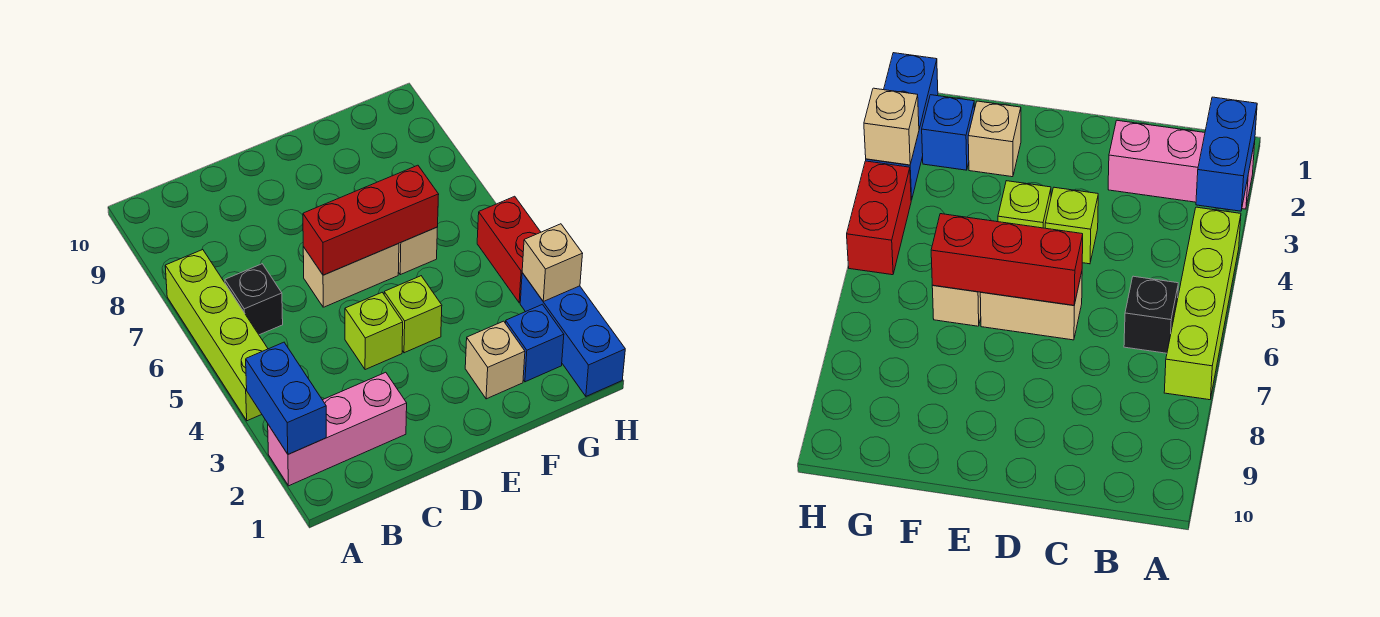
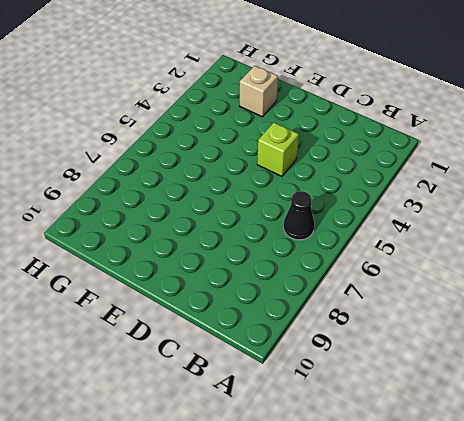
black 1x1 cone [283,191,314,240] -> black 1x1 brick [225,264,283,335]
none -> pink 1x3 brick [268,372,407,486]
none -> lime 1x4 brick [165,250,268,421]
none -> tan 1x2 brick [303,243,399,307]

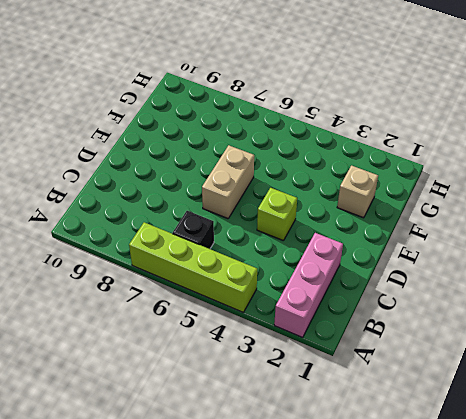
none -> lime 1x1 brick [384,276,442,353]
none -> tan 1x1 brick [399,227,438,275]
none -> blue 1x1 brick [505,304,564,382]

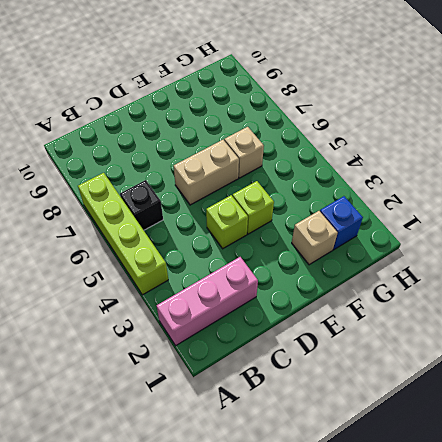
none -> blue 1x3 brick [520,273,625,396]
none -> red 1x2 brick [477,196,541,303]
none -> blue 1x2 brick [246,342,326,454]

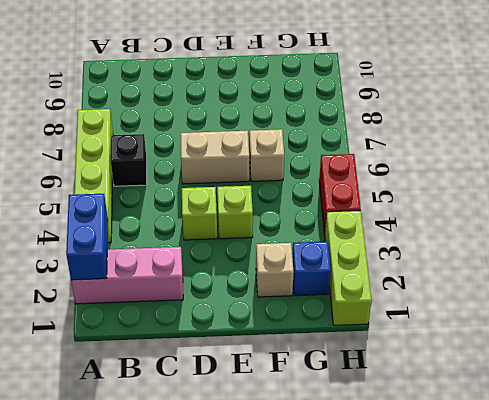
lime 1x3 brick [325,210,372,325] -> blue 1x3 brick [520,273,625,396]
none -> red 1x3 brick [303,165,439,275]
none -> tan 1x1 brick [522,224,583,301]

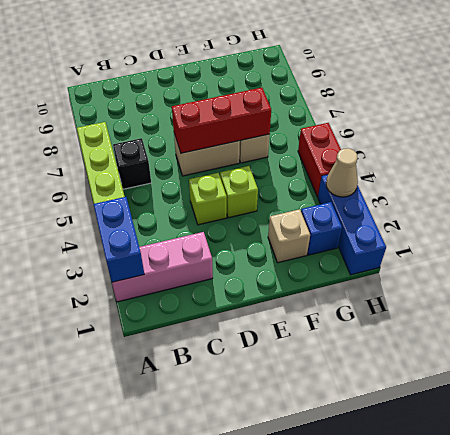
tan 1x1 cone [326,148,358,197] -> tan 1x1 brick [522,224,583,301]

